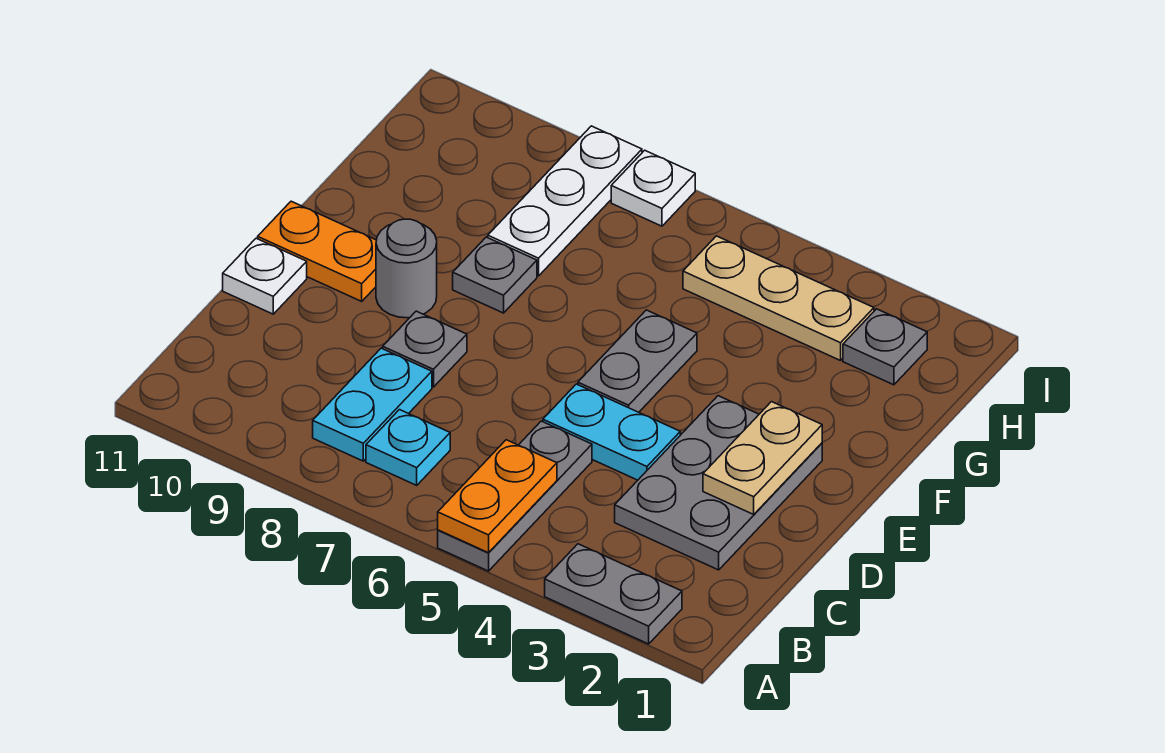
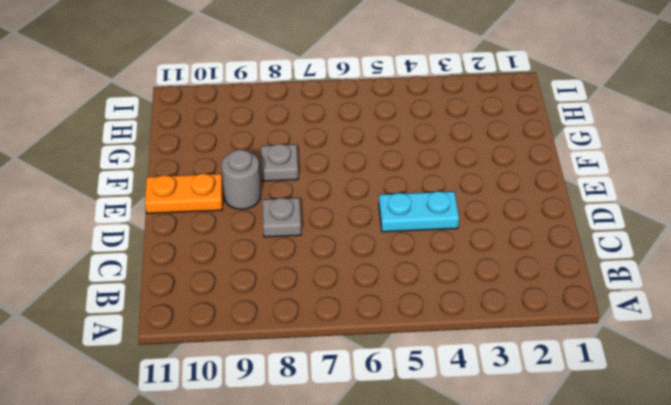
none -> grey 1x2 plate [545,544,682,644]
none -> grey 1x3 plate [438,421,592,571]
none -> cyan 1x1 plate [366,410,450,485]

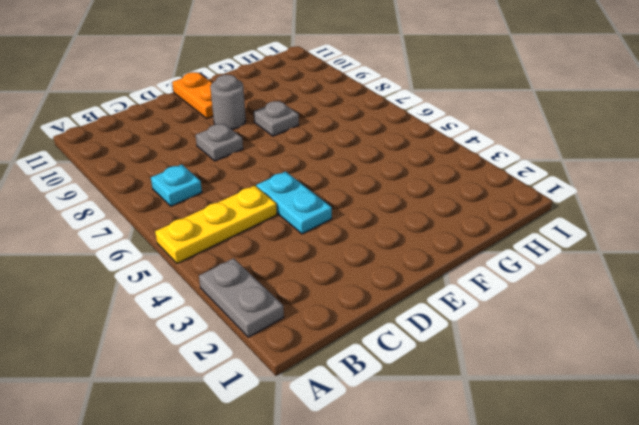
yellow 1x3 plate [155,186,277,263] -> grey 1x3 plate [438,421,592,571]
none -> cyan 1x2 plate [313,348,432,461]
none -> grey 2x3 plate [615,396,822,570]
none -> white 1x1 plate [223,238,307,314]

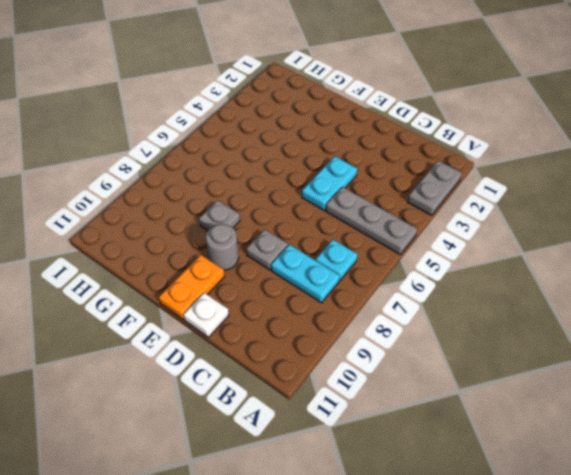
none -> grey 2x3 plate [615,396,822,570]
none -> grey 1x2 plate [578,310,697,412]
none -> white 1x3 plate [488,126,642,276]

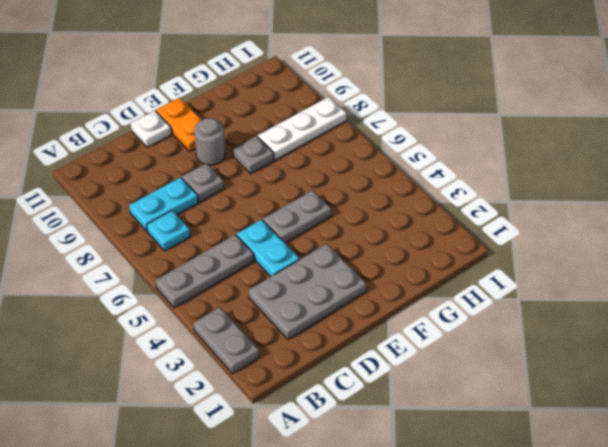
none -> grey 1x1 plate [843,309,927,385]
none -> tan 1x3 plate [683,236,874,361]
none -> white 1x1 plate [611,150,695,226]

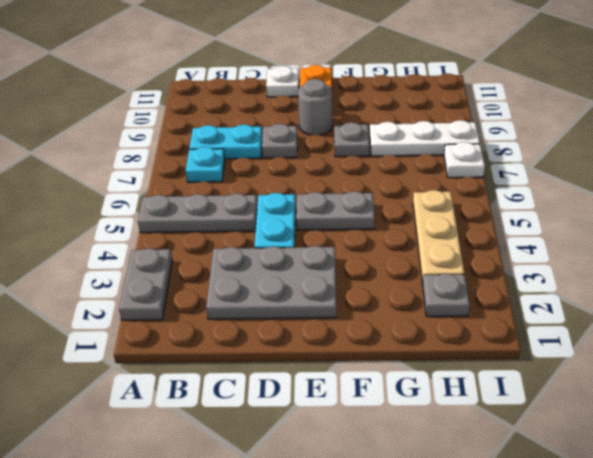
none -> orange 1x2 plate [438,440,557,553]
none -> tan 1x2 plate [703,402,822,514]

